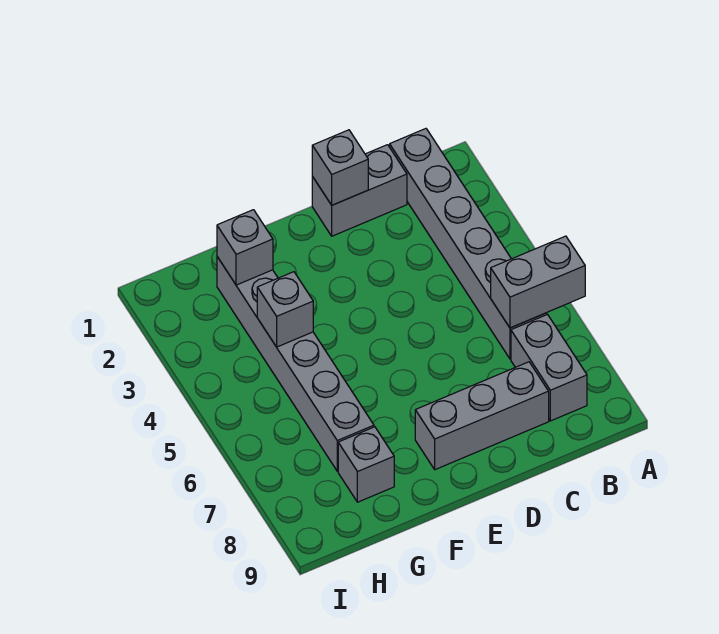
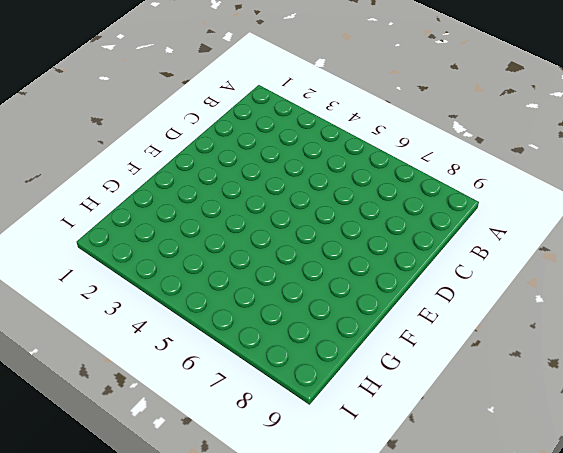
none -> grey 1x6 brick [390,129,547,359]
none -> grey 1x2 brick [511,315,587,421]

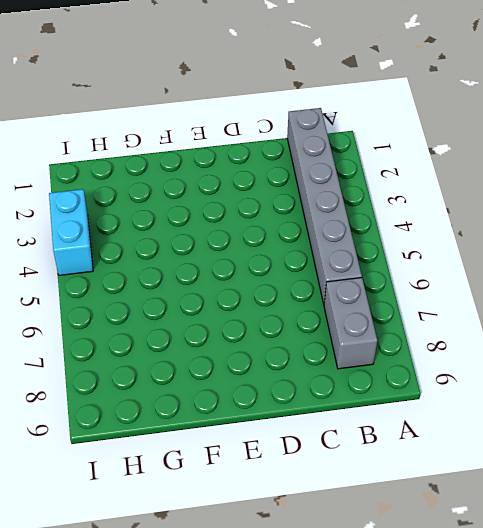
cyan 1x2 brick [49,189,93,275] -> none
none -> grey 1x2 brick [312,145,407,236]
none -> grey 1x3 brick [415,362,549,470]

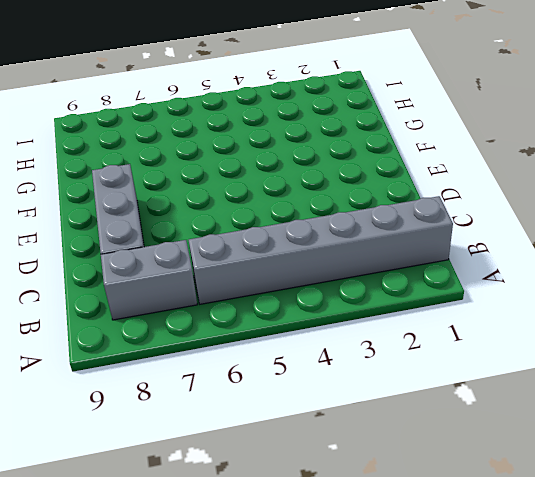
none -> grey 1x2 brick [312,145,407,236]
none -> grey 1x6 brick [217,257,374,471]

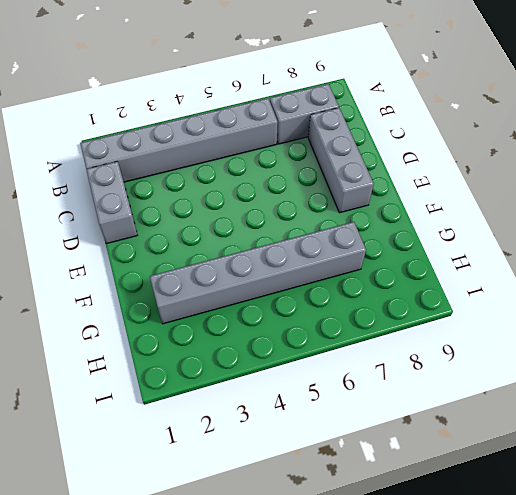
none -> grey 1x1 brick [338,427,394,502]
none -> grey 1x2 brick [491,236,585,328]

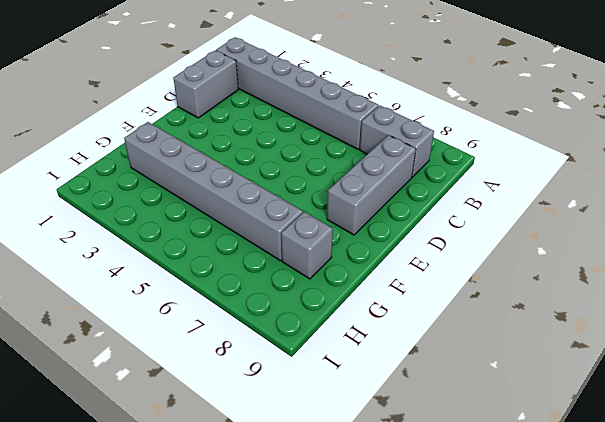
none -> grey 1x2 brick [491,236,585,328]
none -> grey 1x1 brick [312,130,368,205]

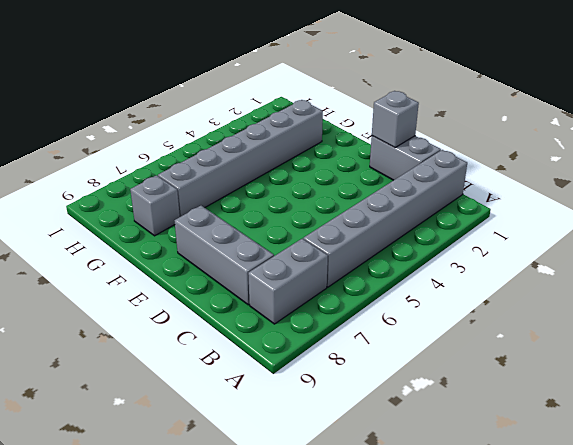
none -> grey 1x2 brick [491,236,585,328]
none -> grey 1x1 brick [217,210,273,285]

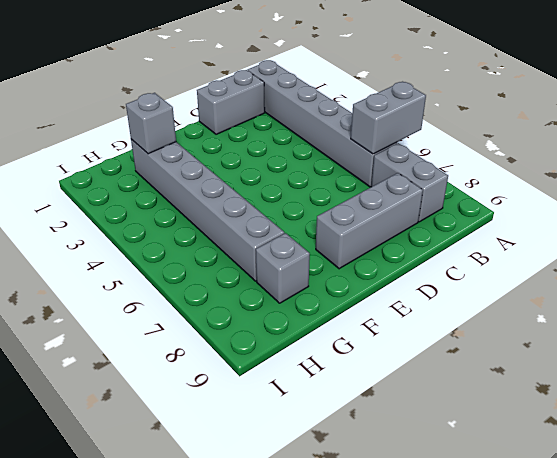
none -> grey 1x1 brick [312,130,368,205]
none -> grey 1x1 brick [257,272,313,347]

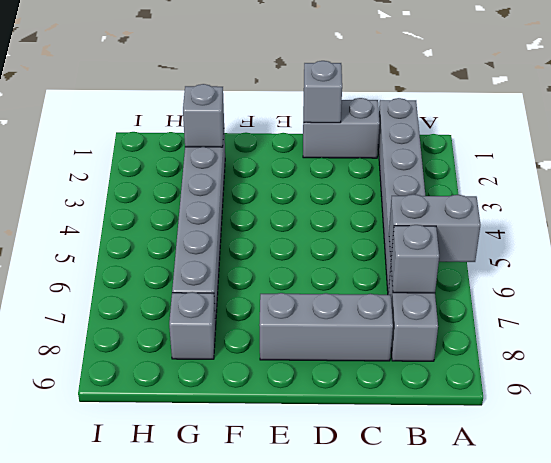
grey 1x1 brick [391,225,439,293] -> grey 1x1 brick moved to [257,272,313,347]

